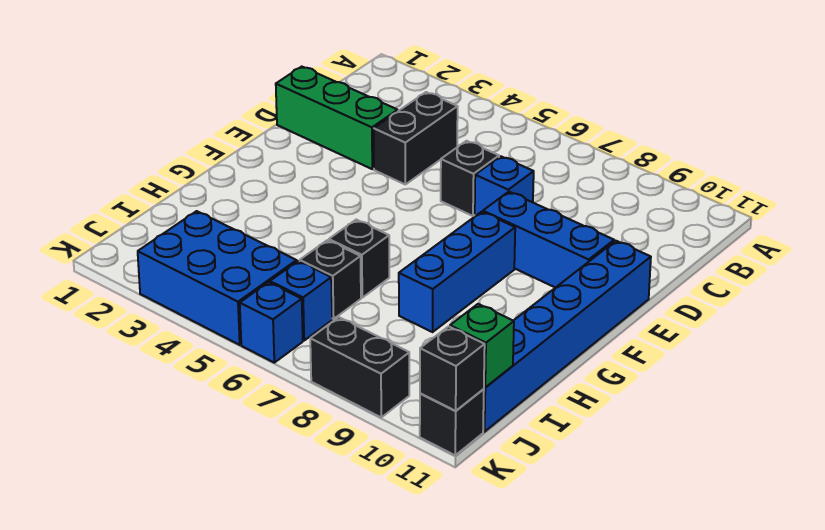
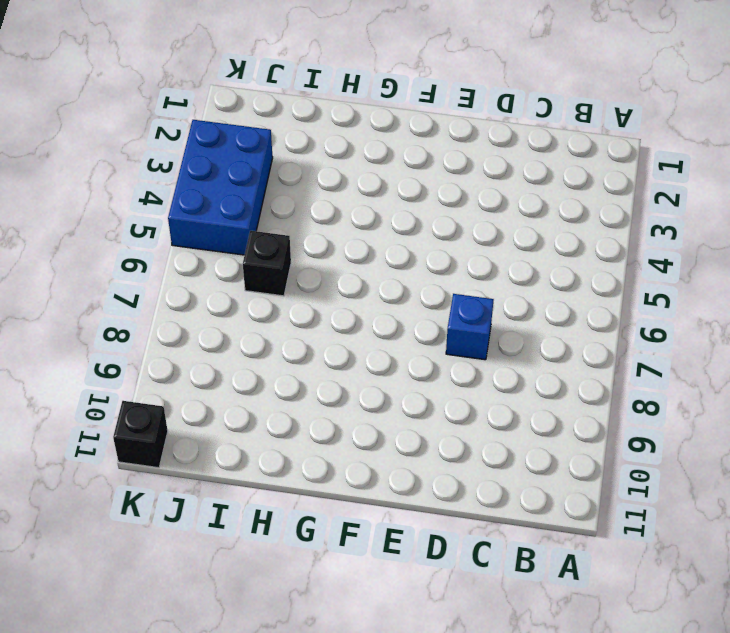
none -> black 1x2 brick [374,92,458,184]
none -> green 1x3 brick [276,67,398,169]
none -> black 1x1 brick [441,141,499,216]

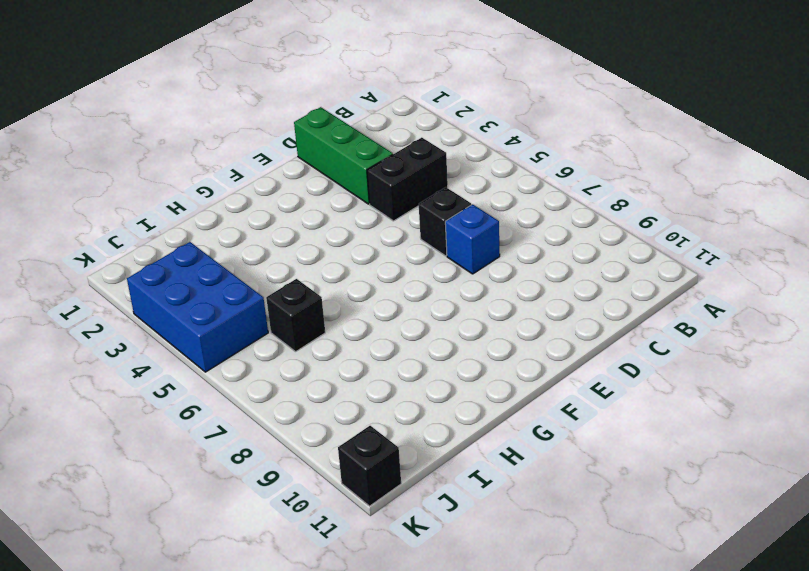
none -> blue 1x3 brick [483,192,614,288]
none -> blue 1x6 brick [483,241,651,432]
none -> blue 1x3 brick [399,212,515,332]

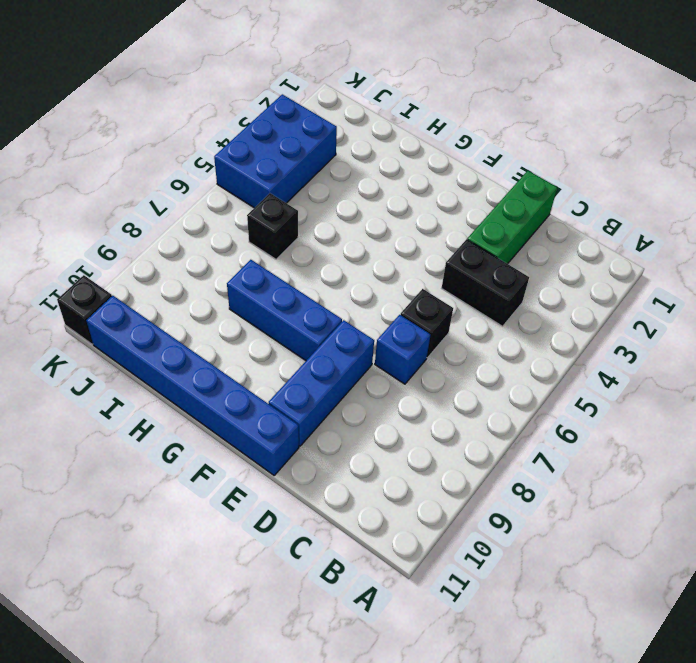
none -> black 1x1 brick [329,220,389,298]
none -> blue 1x1 brick [270,261,332,340]
none -> blue 1x1 brick [240,282,303,363]

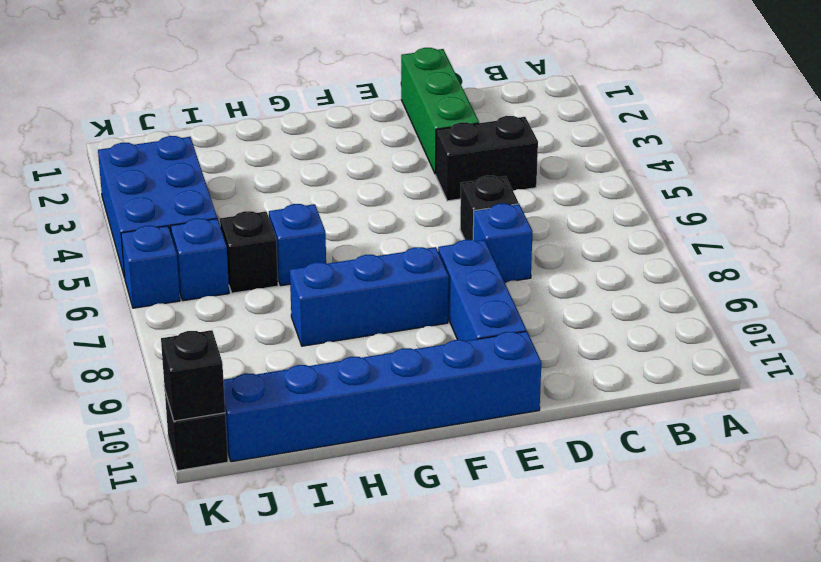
blue 1x1 brick [269,204,326,286] -> black 1x1 brick [329,220,389,298]
none -> black 1x2 brick [310,317,409,417]
none -> green 1x1 brick [450,304,514,387]

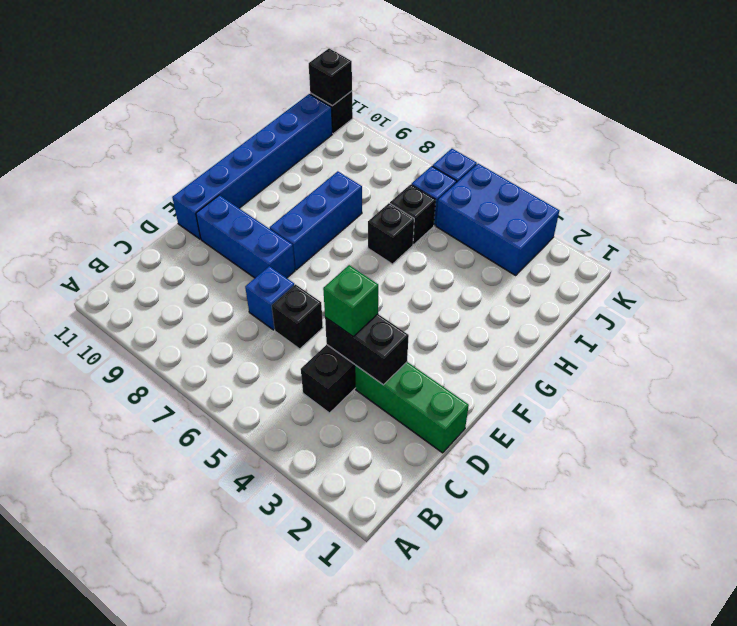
black 1x2 brick [325,314,409,385] -> black 1x2 brick moved to [310,317,409,417]
green 1x1 brick [323,265,378,336] -> green 1x1 brick moved to [450,304,514,387]

